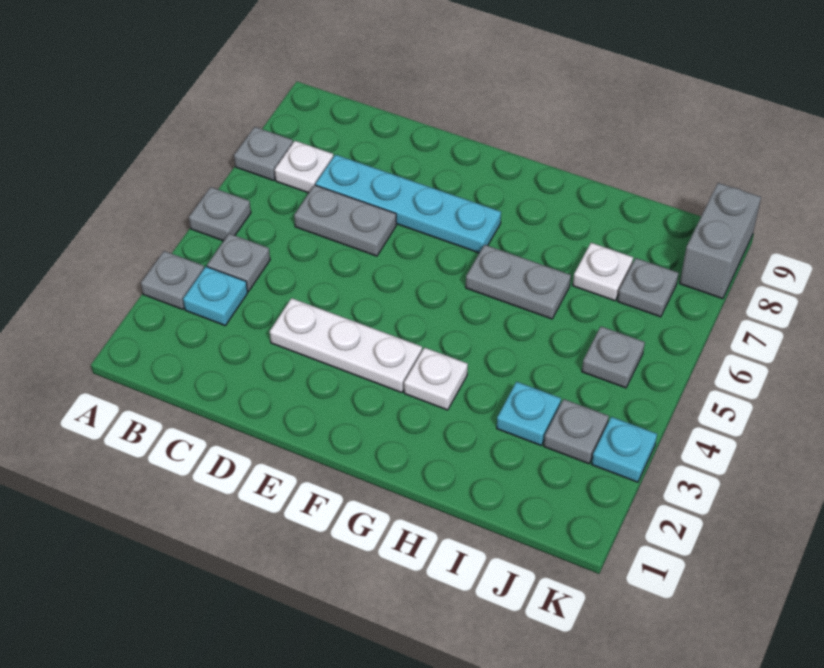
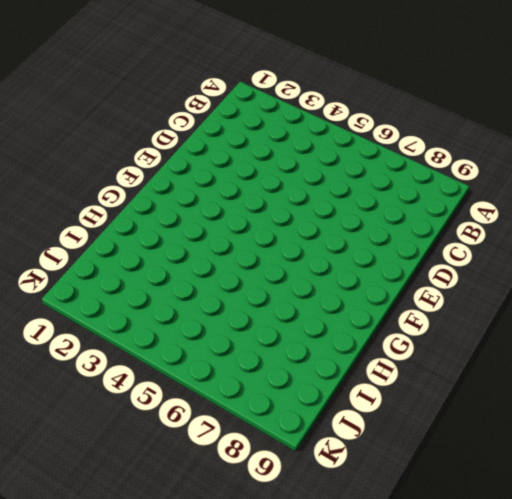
none -> grey 1x1 plate [141,251,204,309]
none -> grey 1x1 plate [189,187,251,241]
none -> grey 1x1 plate [234,127,293,180]

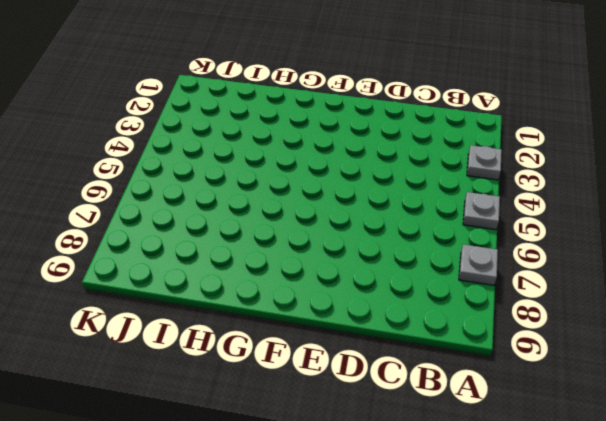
none -> cyan 1x1 plate [183,267,248,325]
none -> grey 1x1 plate [207,234,270,291]
none -> white 1x1 plate [275,141,333,193]

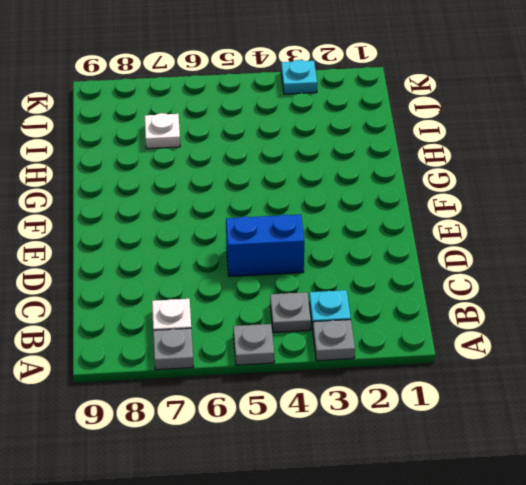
blue 1x2 brick [226,214,304,277] -> none
none -> grey 1x2 plate [294,185,396,256]
none -> cyan 1x4 plate [316,155,501,253]
none -> white 1x3 plate [270,298,422,393]

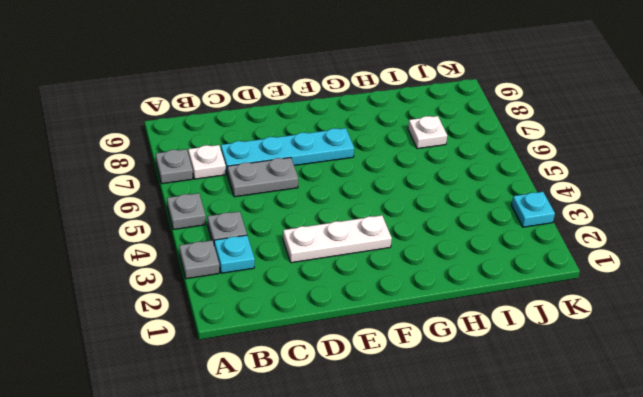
none -> white 1x1 plate [404,348,468,410]
none -> grey 1x2 plate [466,245,571,319]
none -> cyan 1x1 plate [497,382,561,445]

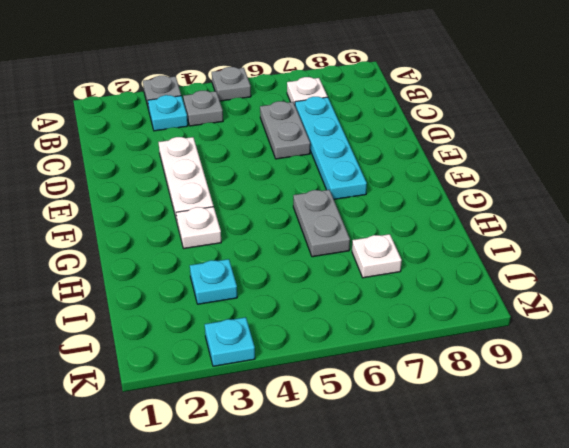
none -> grey 1x1 plate [234,127,293,180]
none -> grey 1x1 plate [544,399,609,464]
none -> grey 1x1 plate [582,326,645,388]

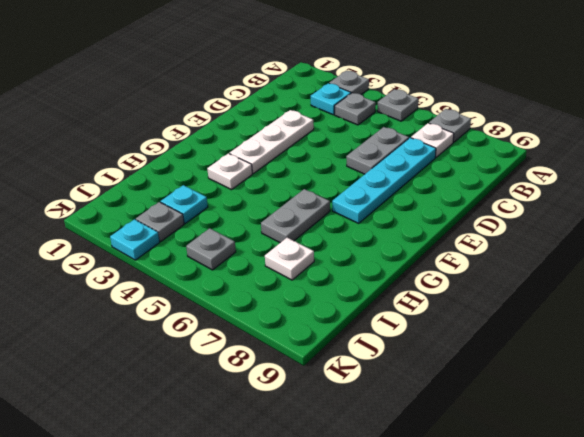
none -> grey 1x1 plate [618,258,679,317]
none -> grey 1x2 brick [680,183,761,299]

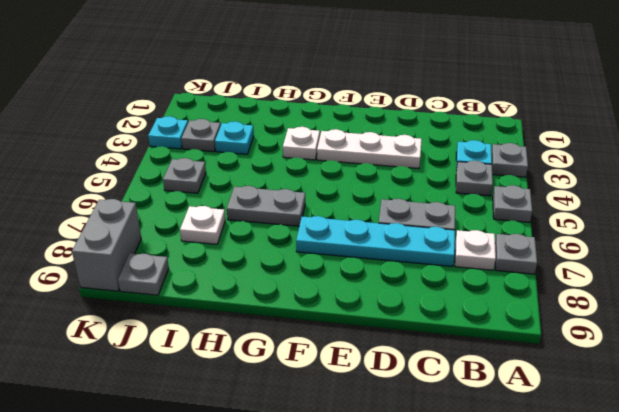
grey 1x1 plate [118,253,169,295] -> grey 1x1 plate moved to [618,258,679,317]

